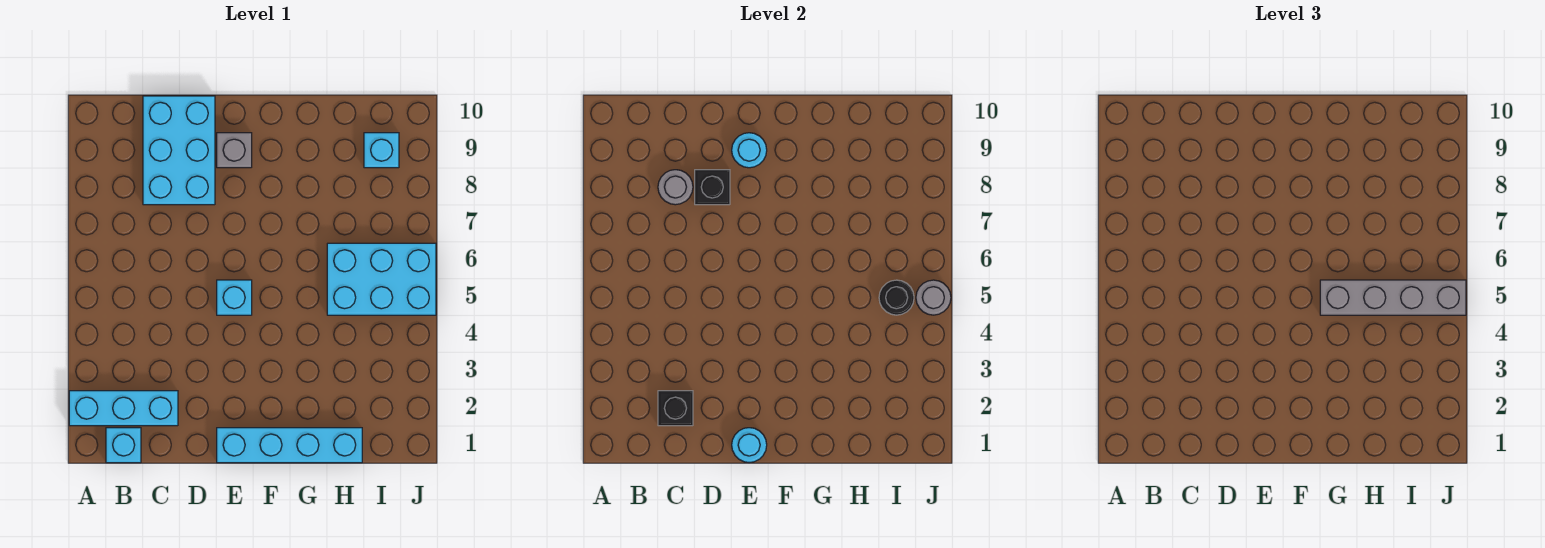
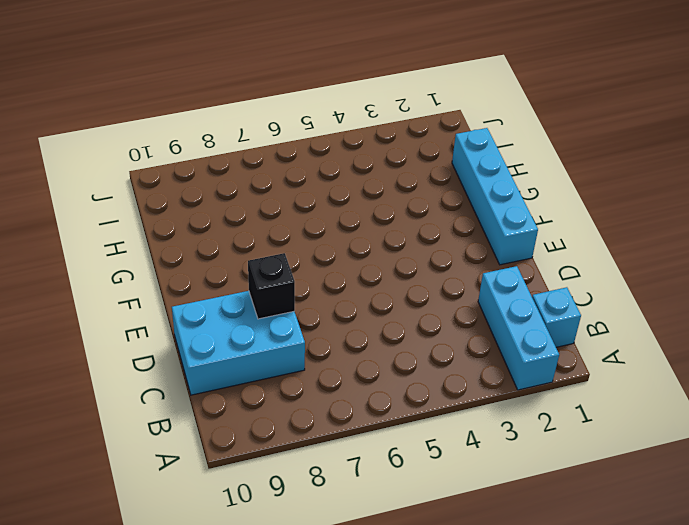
none -> cyan 1x1 brick [217,280,252,315]
none -> grey 1x1 brick [217,133,252,168]
none -> cyan 2x3 brick [327,243,436,315]

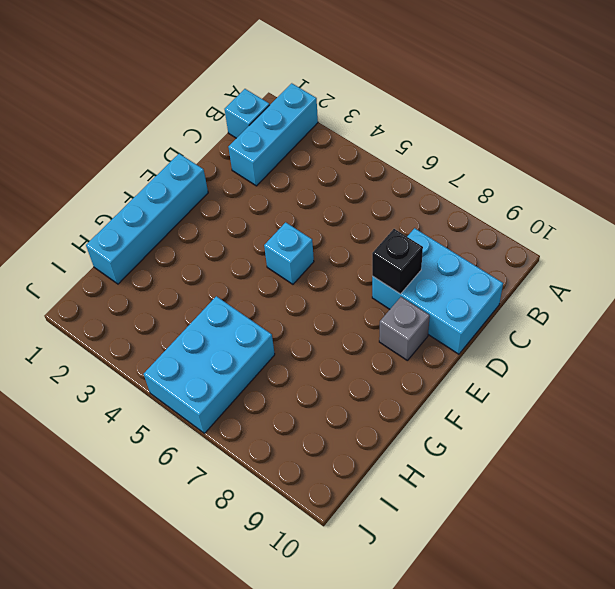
none -> cyan 1x1 brick [364,133,399,168]
none -> black 1x1 brick [658,391,693,426]
none -> grey 1x1 round brick [658,170,693,205]

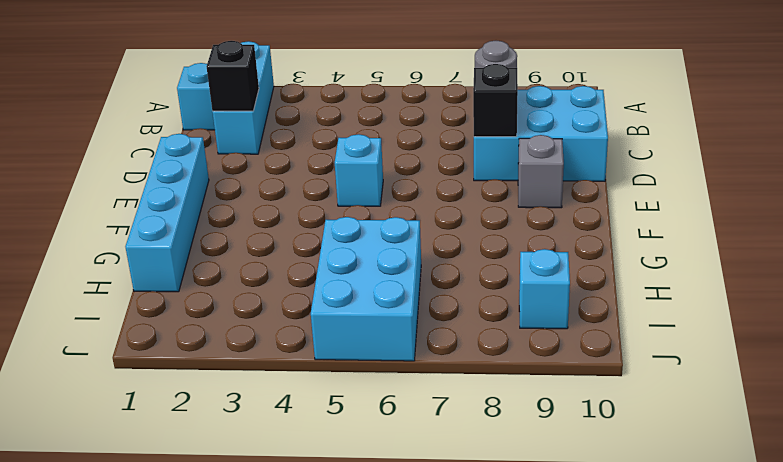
none -> cyan 1x1 round brick [732,428,767,463]
none -> cyan 1x1 round brick [732,133,767,168]
none -> black 1x1 round brick [879,280,914,315]

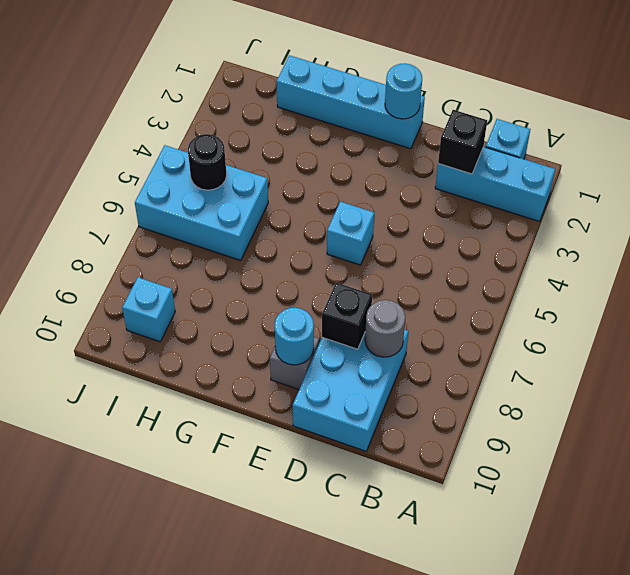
none -> grey 1x1 round brick [916,280,951,315]
none -> grey 1x4 brick [1320,280,1466,315]

